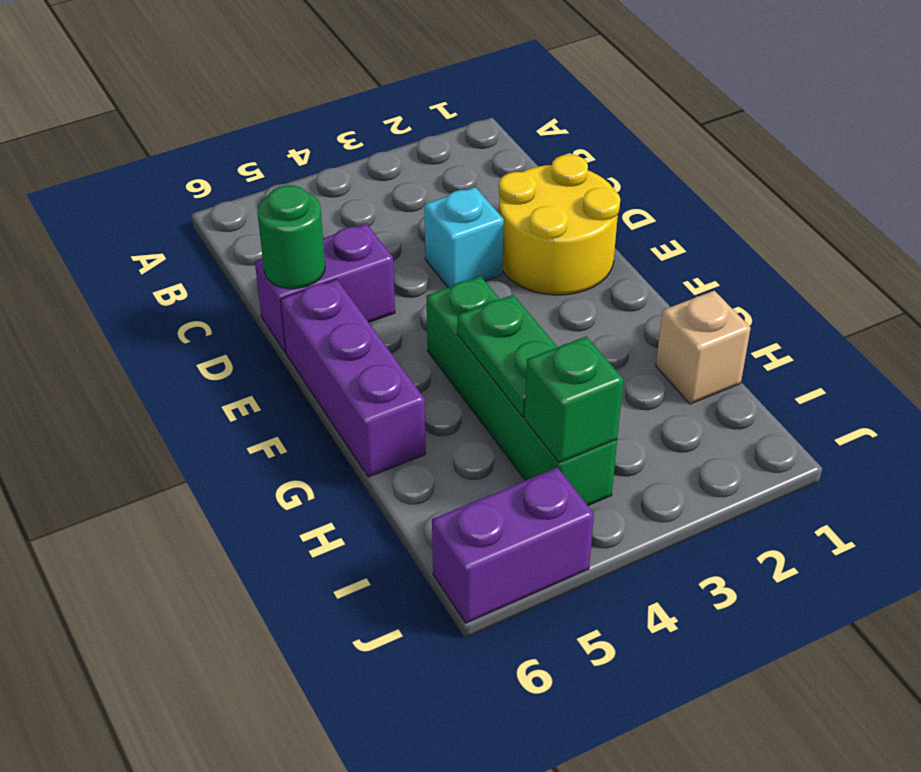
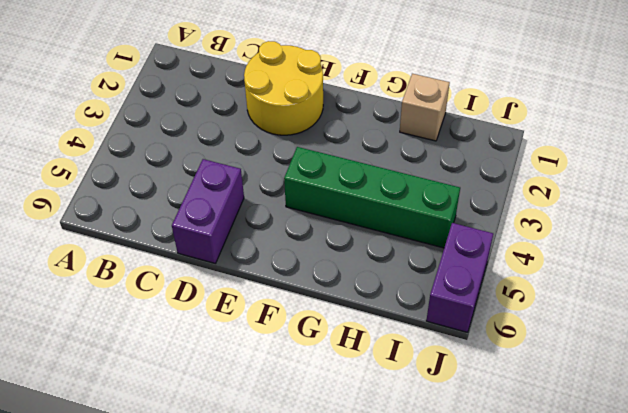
none -> cyan 1x1 brick [424,187,504,288]
none -> purple 1x3 brick [281,279,426,477]

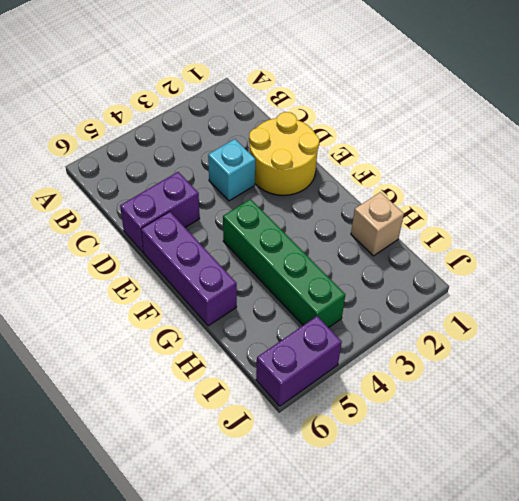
none -> green 1x1 round brick [257,185,325,289]
none -> green 1x2 plate [457,295,557,417]

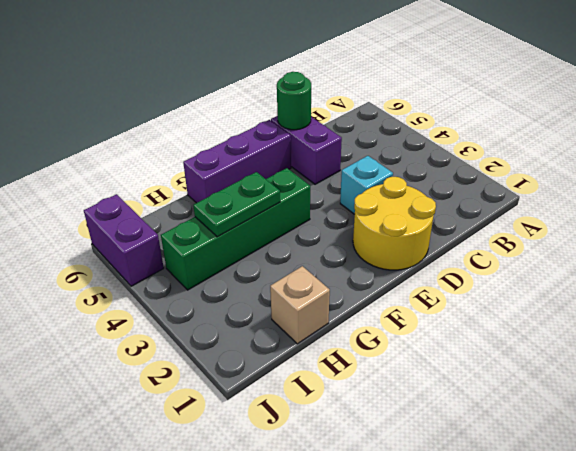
none -> green 1x1 brick [524,336,623,463]

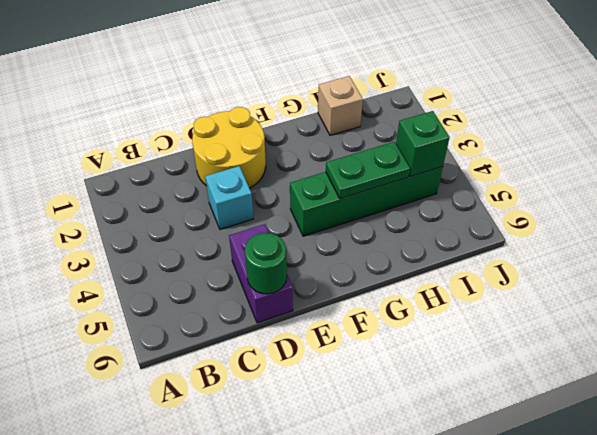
none -> purple 1x3 brick [281,279,426,477]
none -> purple 1x2 brick [432,468,594,623]

